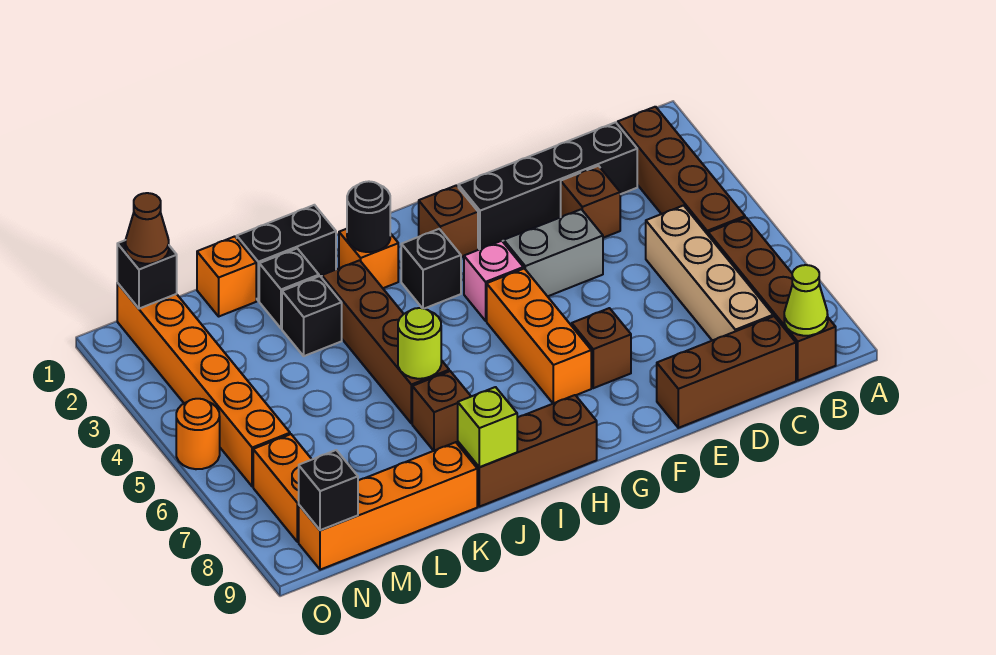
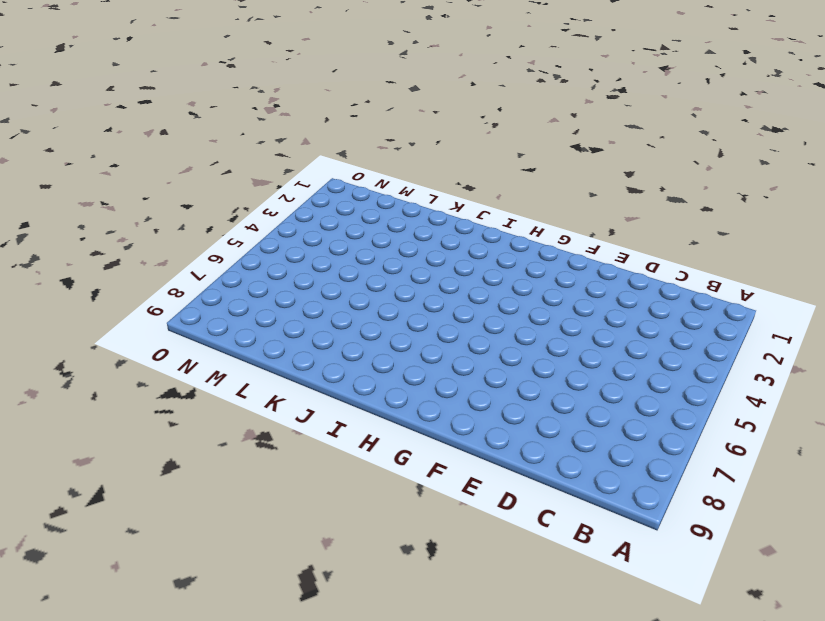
none -> brown 1x4 brick [618,107,745,234]
none -> brown 1x4 brick [708,218,836,380]
none -> black 1x4 brick [458,122,637,249]
none -> tan 1x4 brick [646,205,773,341]

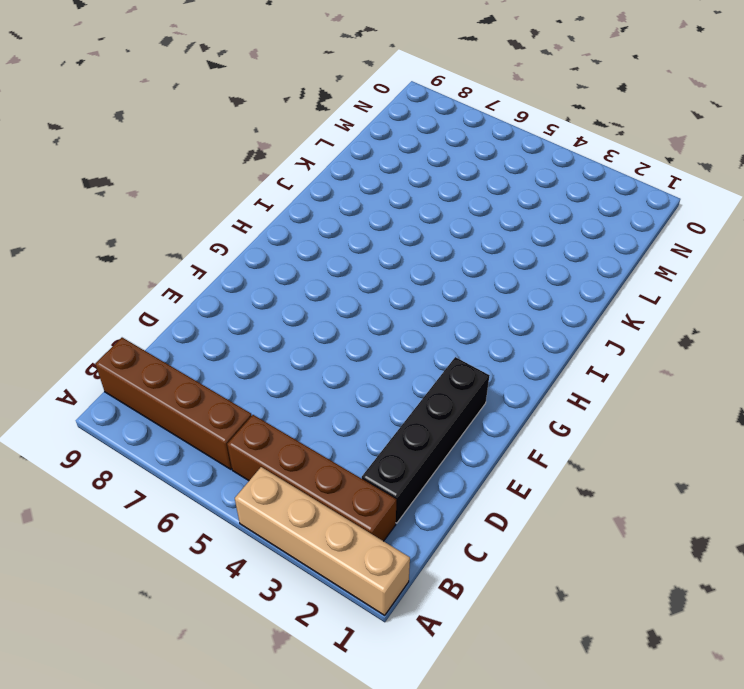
tan 1x4 brick [235,467,410,615] -> tan 1x4 brick moved to [646,205,773,341]
none -> brown 1x3 brick [657,316,796,428]
none -> brown 1x1 brick [561,166,620,238]
none -> grey 1x2 brick [503,209,603,296]
none -> brown 1x1 brick [572,308,631,388]

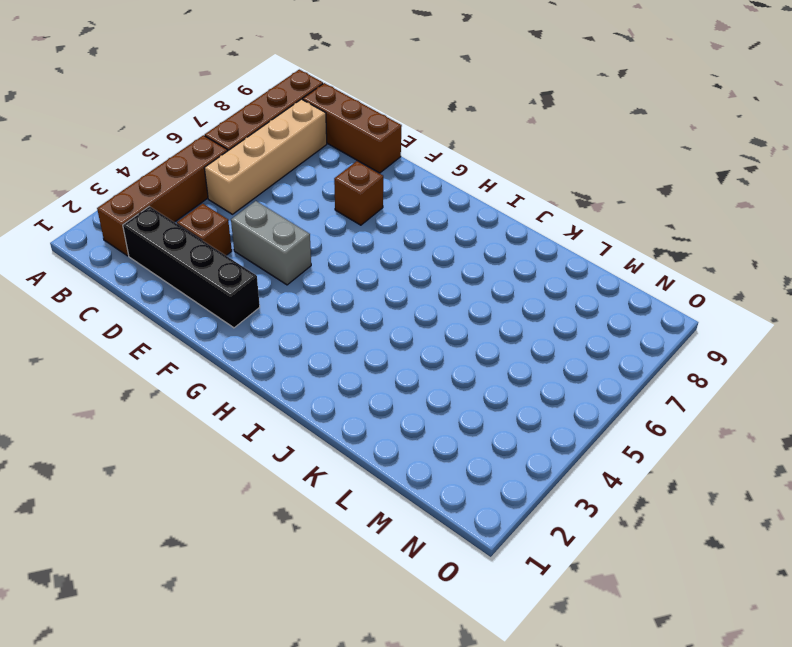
none -> brown 1x1 brick [419,185,478,257]
none -> pink 1x1 brick [464,241,523,321]
none -> orange 1x3 brick [487,268,591,403]
none -> black 1x1 brick [401,229,461,309]

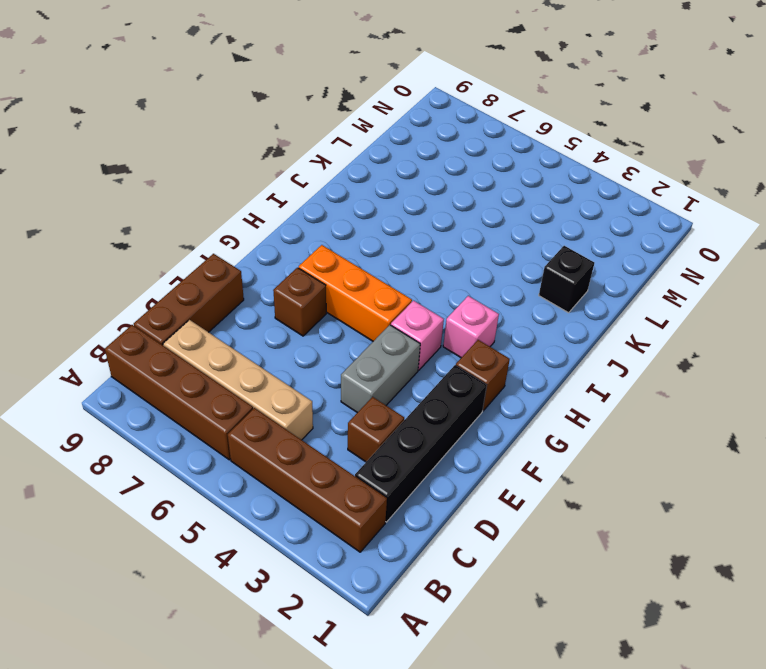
pink 1x1 brick [443,296,499,358] -> black 1x1 brick [401,229,461,309]
none -> brown 1x3 brick [458,395,597,507]
none -> orange 1x1 brick [339,229,398,288]
none -> black 1x2 brick [237,205,336,301]
none -> brown 1x4 brick [322,260,449,424]

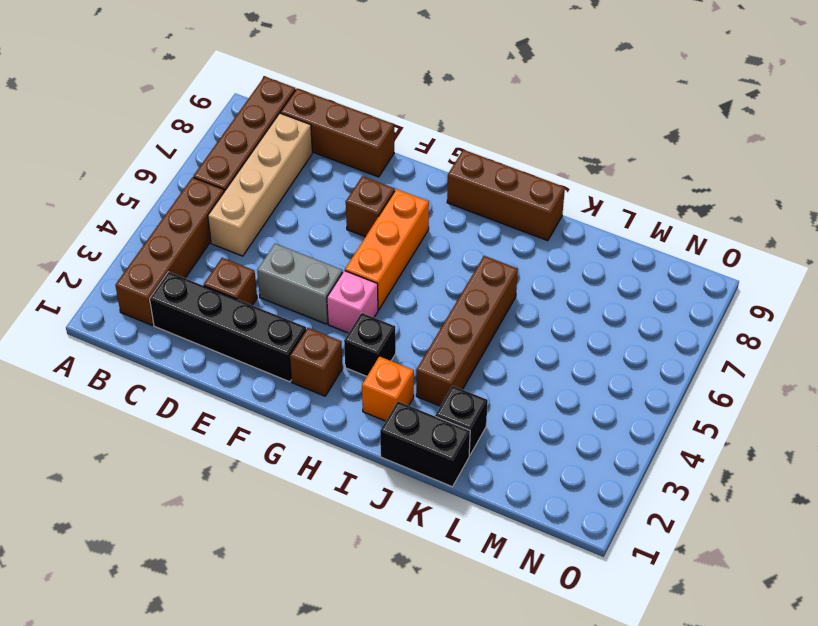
none -> brown 1x1 brick [412,371,471,451]
none -> black 1x1 brick [282,276,342,356]
none -> orange 1x4 brick [299,442,477,570]
none -> orange 1x1 brick [197,236,256,316]

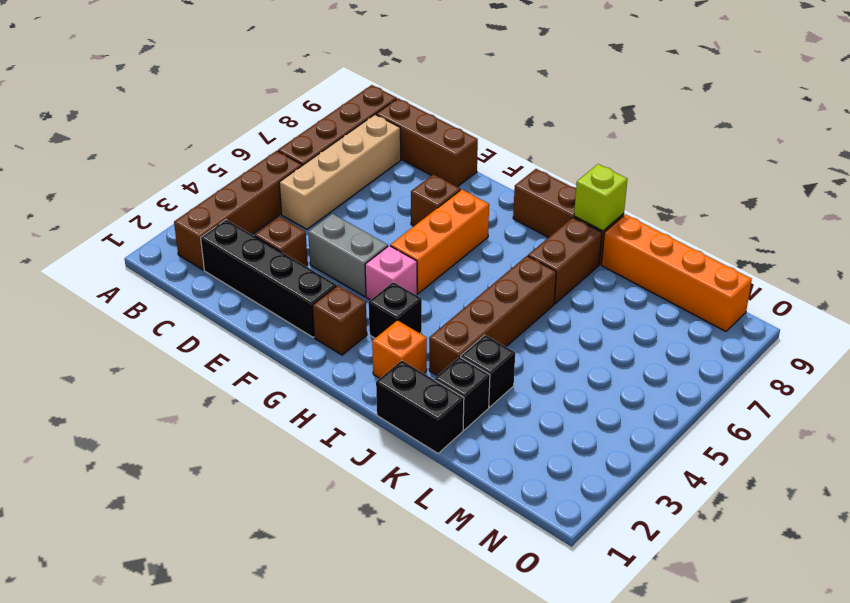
brown 1x2 brick [528,218,602,304] -> brown 1x1 brick [412,371,471,451]
none -> orange 1x1 brick [197,236,256,316]
none -> orange 1x6 brick [117,283,290,487]
none -> orange 1x2 brick [253,434,312,542]
none -> orange 1x1 round brick [176,399,220,469]

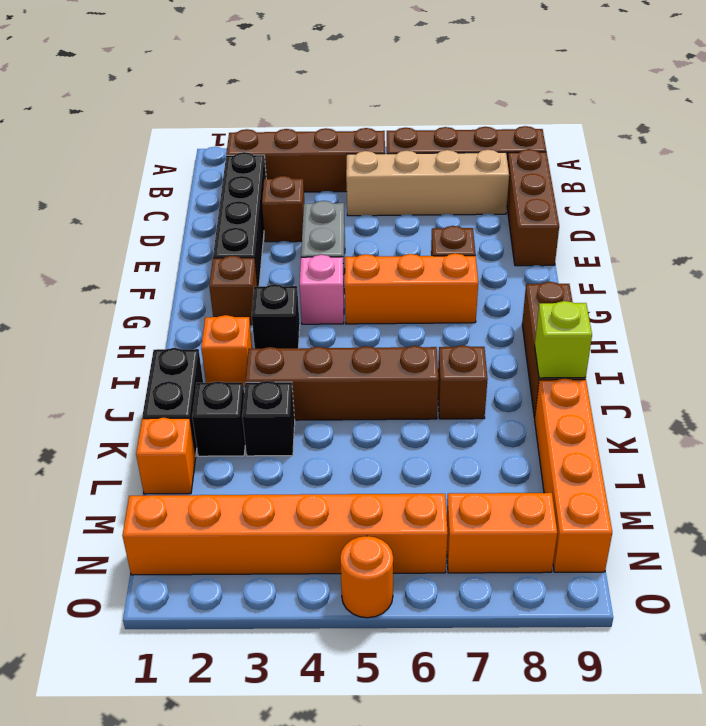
none -> lime 1x1 cone [784,265,828,336]
none -> black 1x1 round brick [347,181,390,252]
none -> lime 1x1 round brick [398,308,441,379]
none -> black 1x1 brick [117,241,177,309]

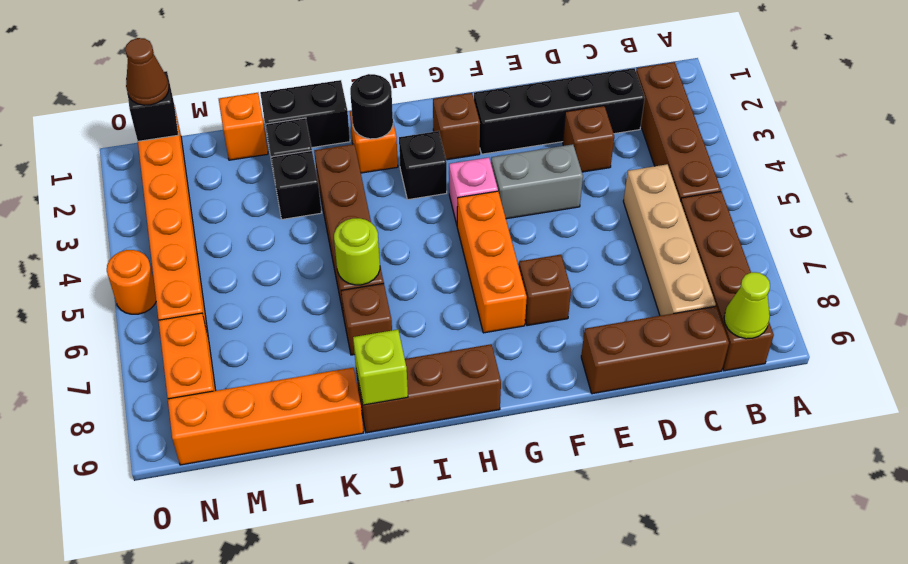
none -> black 1x1 brick [299,450,358,530]

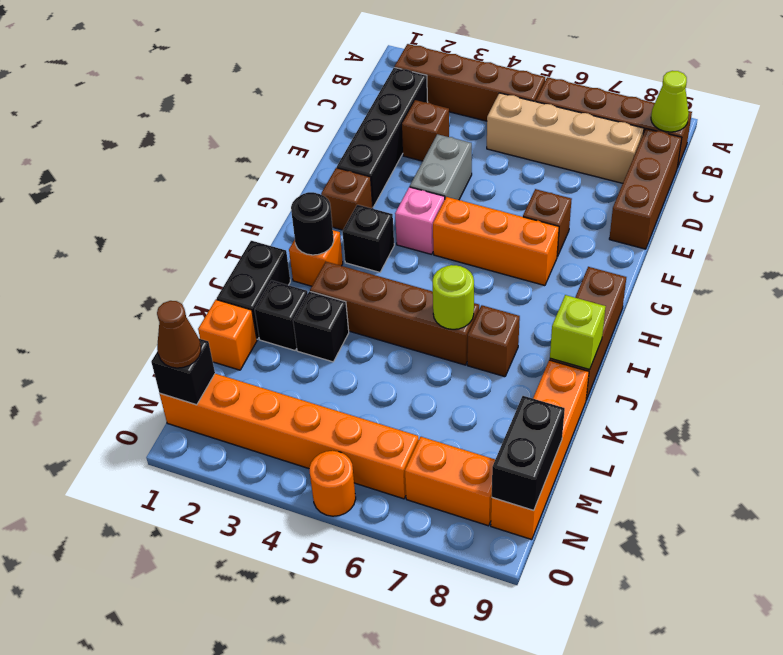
black 1x2 brick [492,396,565,511] -> black 1x1 brick [299,450,358,530]

